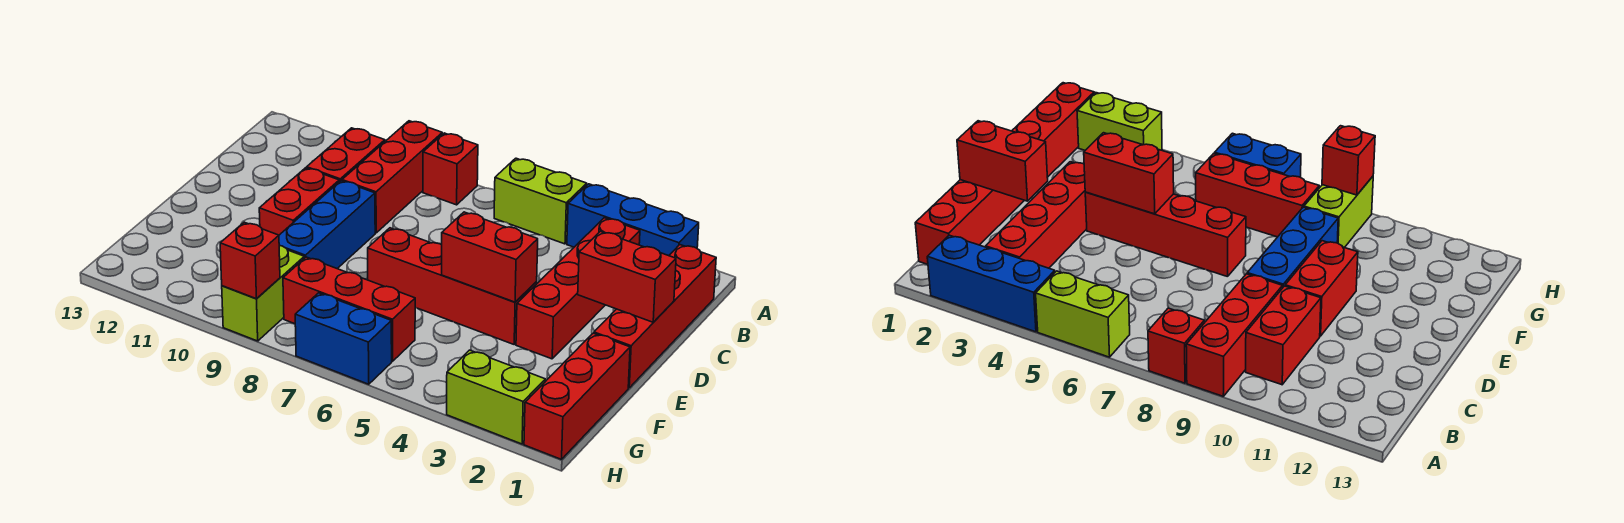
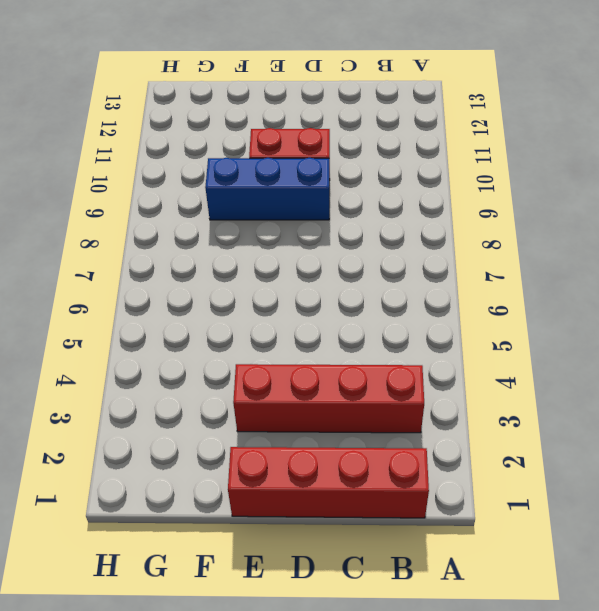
none -> blue 1x3 brick [567,184,699,256]
none -> lime 1x2 brick [494,158,587,244]
none -> red 1x1 brick [423,133,478,205]

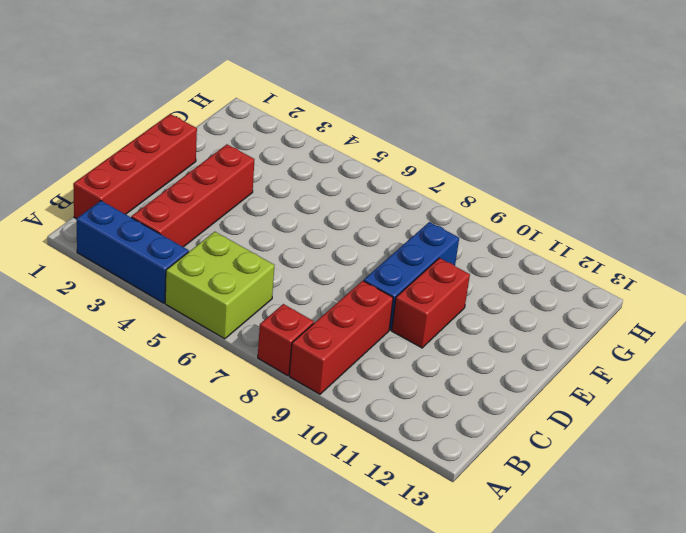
lime 2x2 brick [165,232,275,339] -> lime 1x2 brick [494,158,587,244]
none -> red 1x2 brick [307,128,385,182]
none -> red 1x4 brick [368,228,537,344]
none -> red 1x3 brick [524,333,630,459]

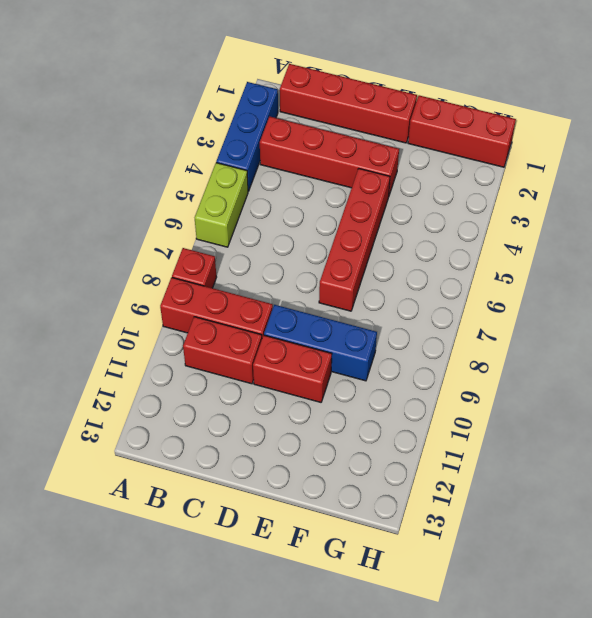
none -> red 1x3 brick [283,257,415,361]
none -> lime 1x2 brick [222,246,304,341]
none -> lime 1x2 brick [447,350,545,444]

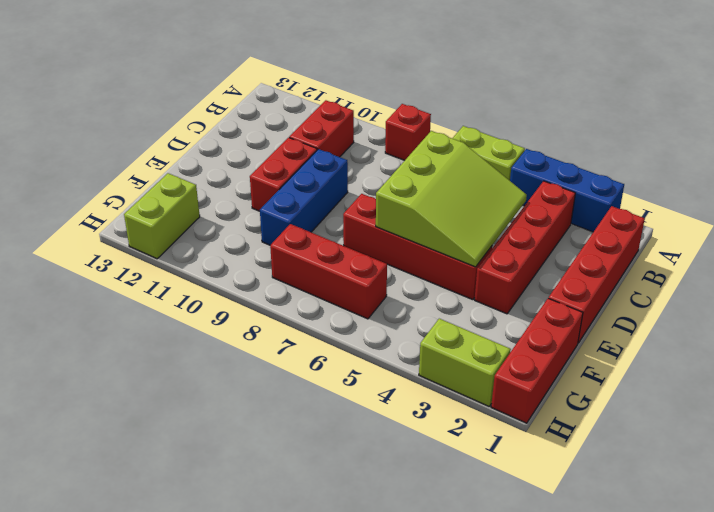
lime 3x3 slope [376,131,527,267] -> red 1x2 brick [442,212,538,302]
lime 1x2 brick [124,173,200,259] -> lime 1x2 brick moved to [222,246,304,341]
none -> red 1x3 brick [342,121,442,233]
none -> blue 1x2 brick [295,293,392,384]
none -> red 1x2 brick [578,231,676,322]

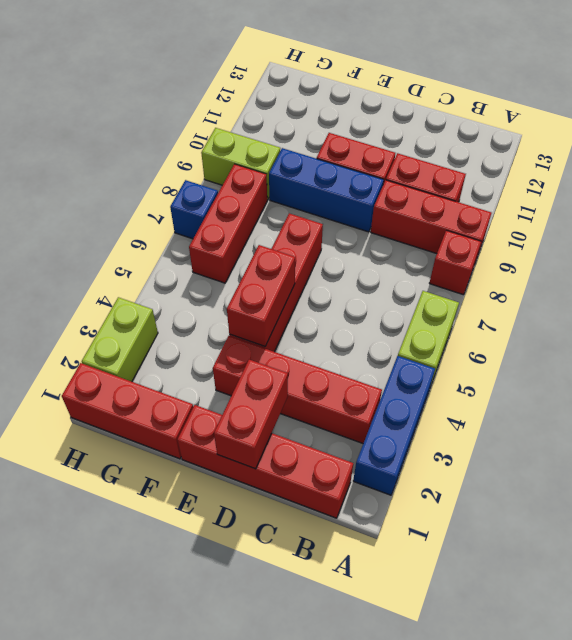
blue 1x1 brick [170,180,218,239] -> blue 1x2 brick [295,293,392,384]
none -> red 1x1 brick [220,222,280,299]

